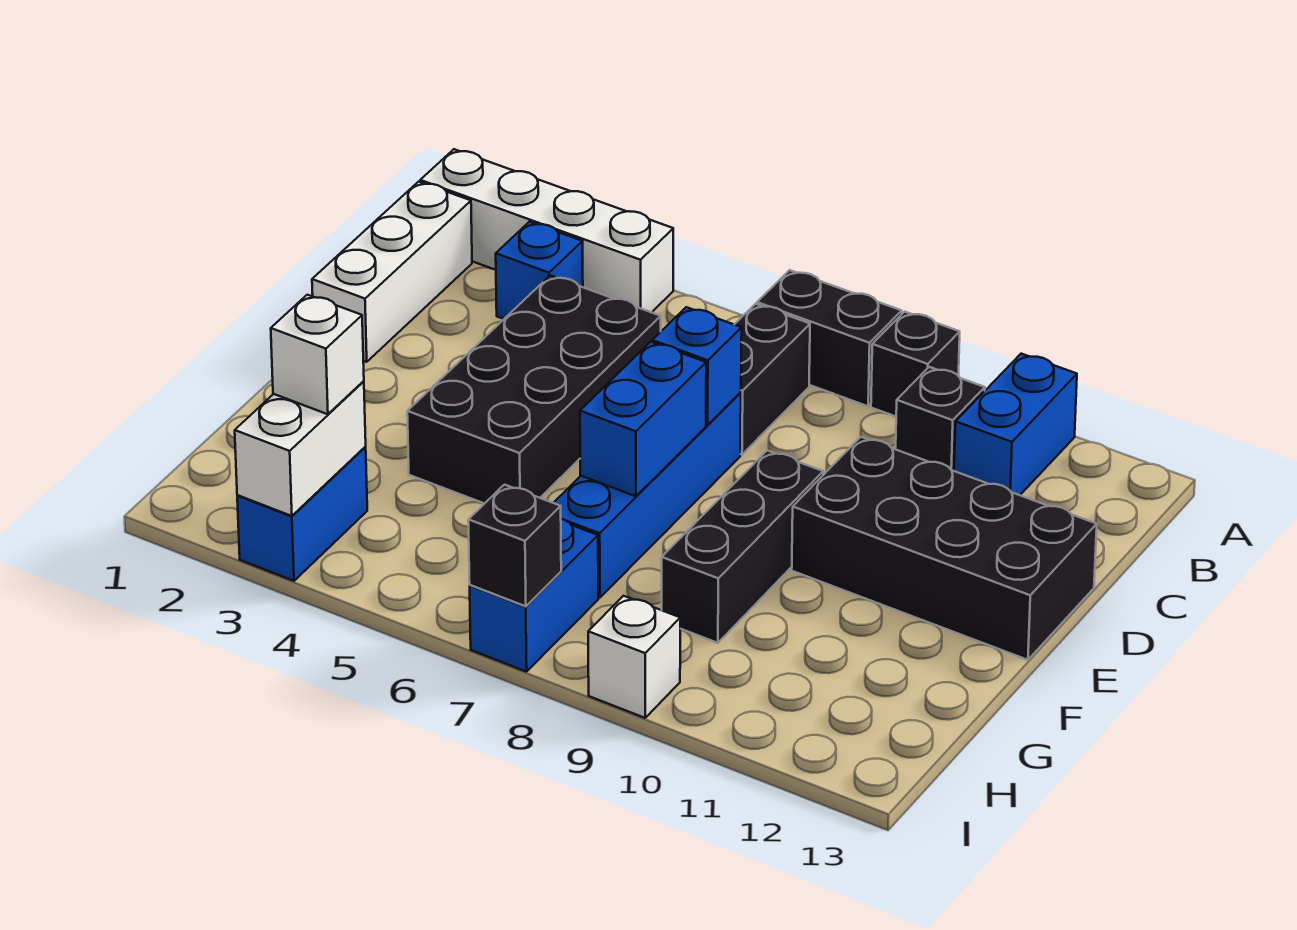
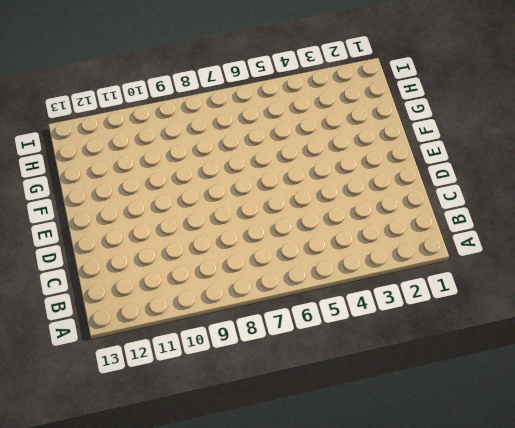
none -> white 1x4 brick [420,149,673,312]
none -> black 1x2 brick [757,270,902,406]
none -> black 1x1 brick [871,312,960,417]

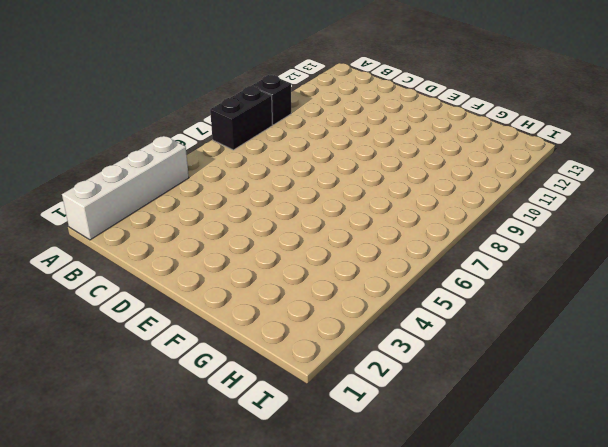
none -> blue 1x2 brick [954,354,1077,495]
none -> white 1x3 brick [312,182,472,362]
none -> blue 1x1 brick [496,222,583,319]

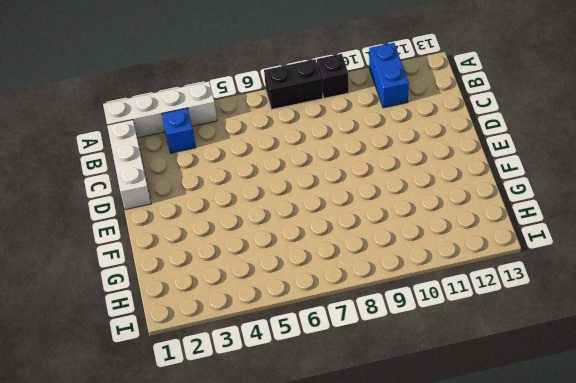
none -> black 1x2 brick [734,304,810,454]
none -> black 1x1 brick [896,367,985,471]
none -> black 2x4 brick [407,275,661,504]

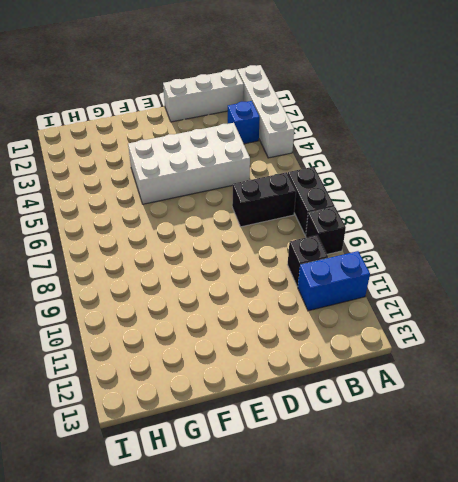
white 2x4 brick [128,123,250,204] -> black 2x4 brick [407,275,661,504]
none -> blue 1x4 brick [554,392,741,598]
none -> black 2x4 brick [792,437,1097,660]
none -> black 1x3 brick [662,450,823,643]

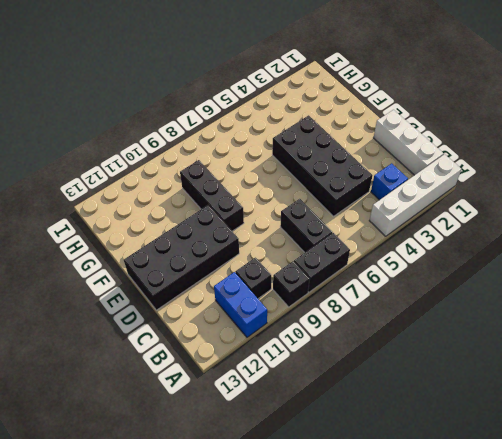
none -> blue 1x4 brick [554,392,741,598]
none -> blue 1x2 brick [237,447,367,581]
none -> blue 1x2 brick [470,519,598,672]

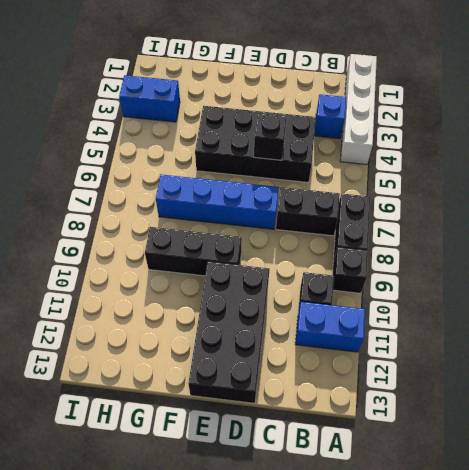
black 1x1 brick [254,113,287,160] -> black 1x1 brick moved to [468,485,561,606]
none -> white 1x3 brick [312,182,472,362]
none -> blue 1x2 brick [470,519,598,672]
none -> white 1x1 brick [588,596,680,718]

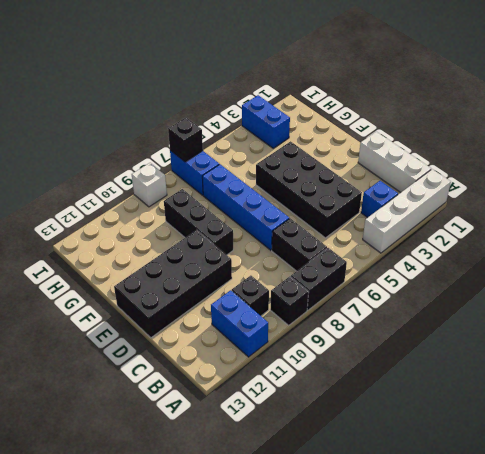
none -> blue 1x1 brick [652,307,742,425]
none -> blue 1x2 brick [580,342,706,496]
none -> white 1x2 brick [235,381,366,516]

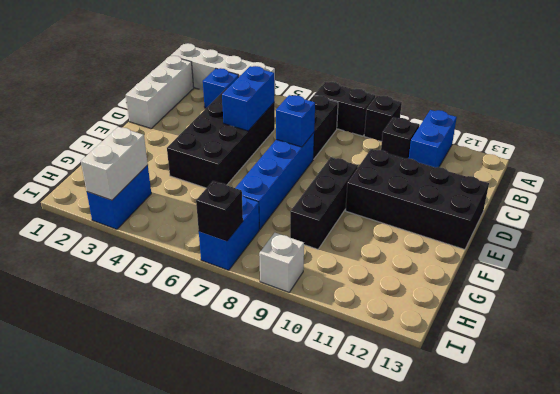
blue 1x2 brick [222,66,274,131] -> blue 1x2 brick moved to [580,342,706,496]
none -> white 1x1 brick [271,295,364,414]

